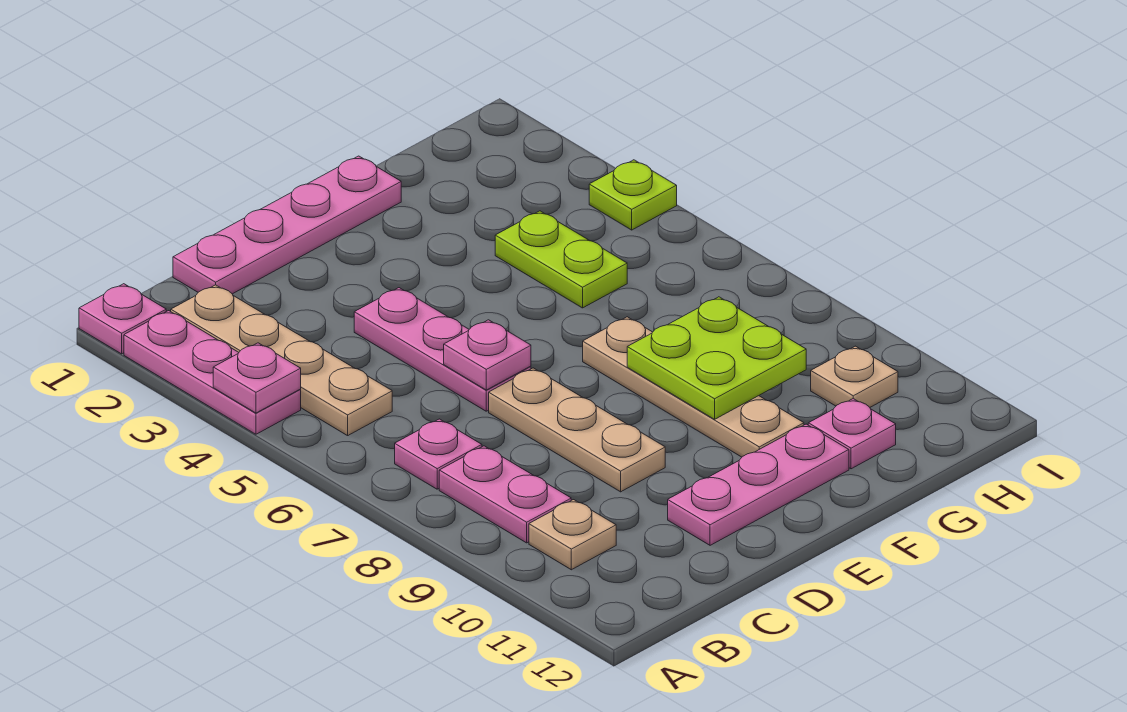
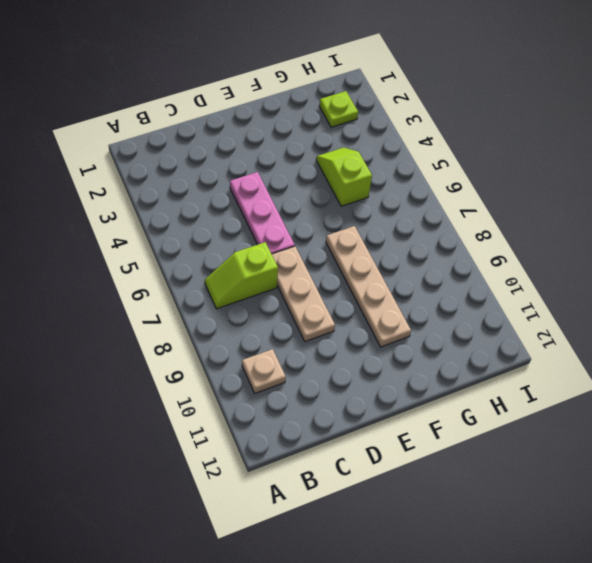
lime 1x2 slope [205,242,278,309] -> pink 1x1 plate [395,419,482,489]
lime 1x2 slope [316,148,372,206] -> lime 1x2 plate [495,211,627,308]
lime 1x1 plate [319,91,358,127] -> lime 1x1 plate moved to [589,160,677,230]
none -> pink 1x1 plate [79,284,166,354]
none -> pink 1x3 plate [124,311,301,434]
none -> tan 1x4 plate [171,285,392,436]

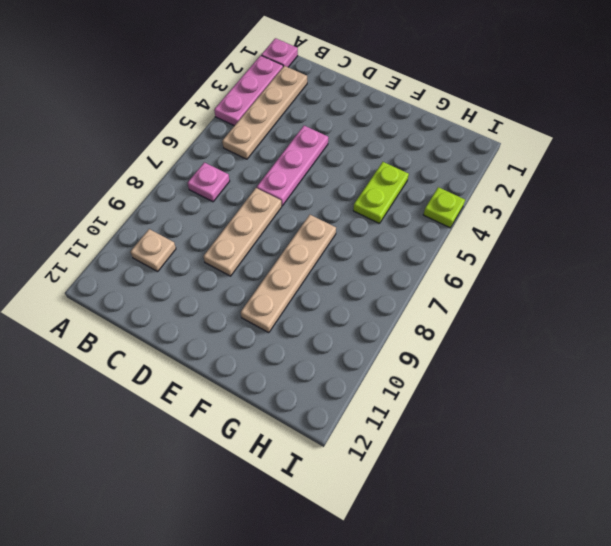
none -> pink 1x2 plate [439,446,571,543]
none -> pink 1x4 plate [173,156,401,294]
none -> pink 1x3 plate [668,424,849,545]

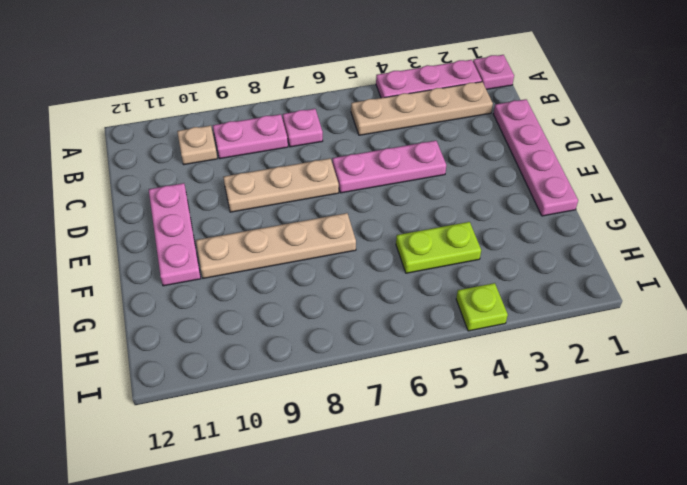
none -> pink 1x1 plate [808,399,896,469]
none -> tan 1x1 plate [811,346,898,407]
none -> pink 1x1 plate [213,343,301,413]

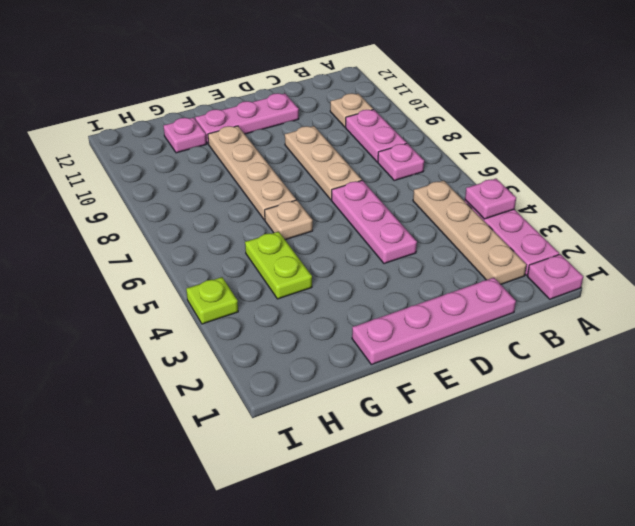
tan 1x1 plate [265,200,313,240] -> tan 1x1 plate moved to [811,346,898,407]
none -> pink 1x1 plate [444,320,531,390]
none -> lime 2x2 plate [627,297,806,419]

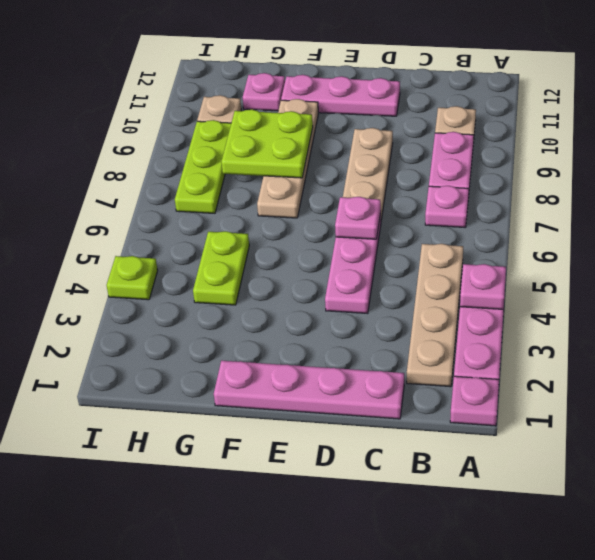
lime 1x3 plate [175,120,231,213] -> none

